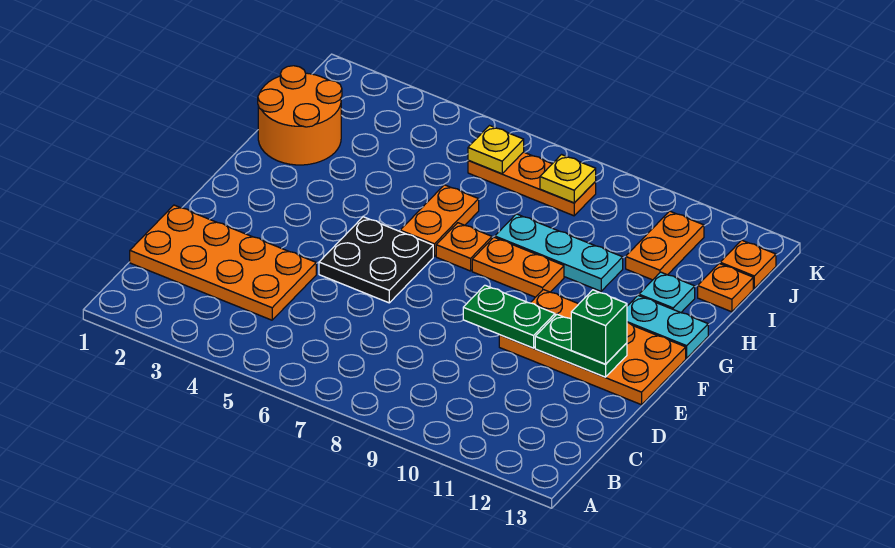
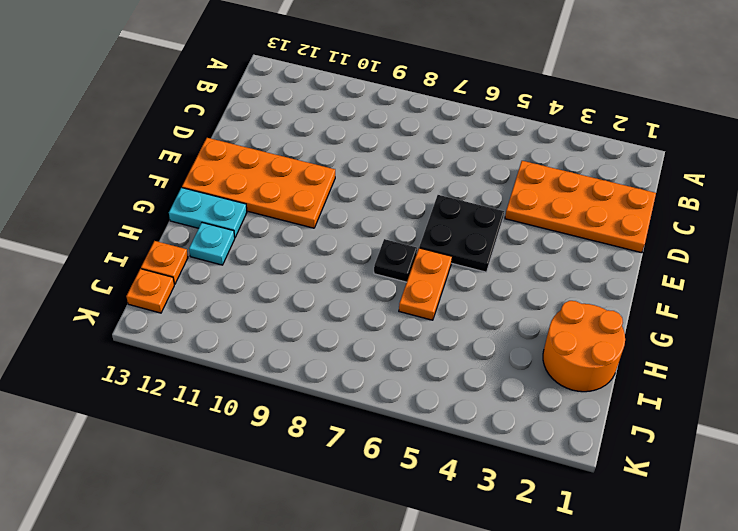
black 1x1 plate [374,239,417,282] -> orange 1x1 plate [436,223,492,271]
none -> orange 1x2 plate [472,237,564,297]
none -> cyan 1x3 plate [495,214,623,291]
none -> orange 1x2 plate [626,211,704,280]

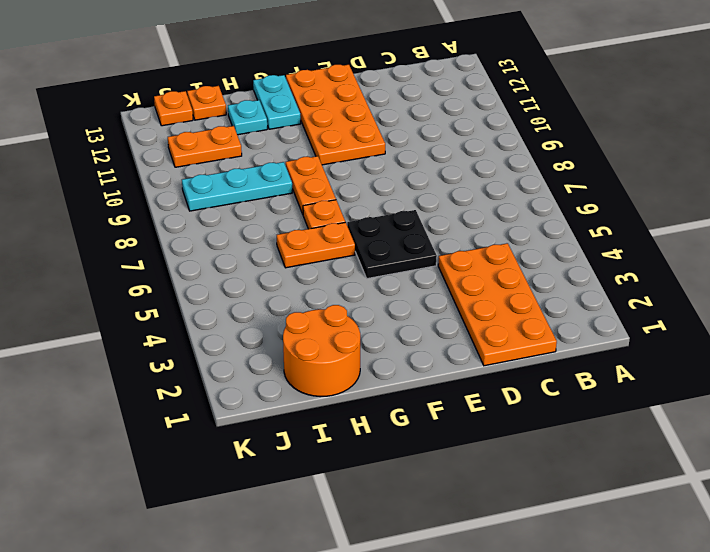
cyan 1x3 plate [182,162,292,211] -> cyan 1x3 plate turned to [495,214,623,291]
none -> orange 1x3 plate [468,152,596,216]
none -> green 1x2 plate [463,285,555,348]
none -> green 1x2 plate [535,314,627,377]

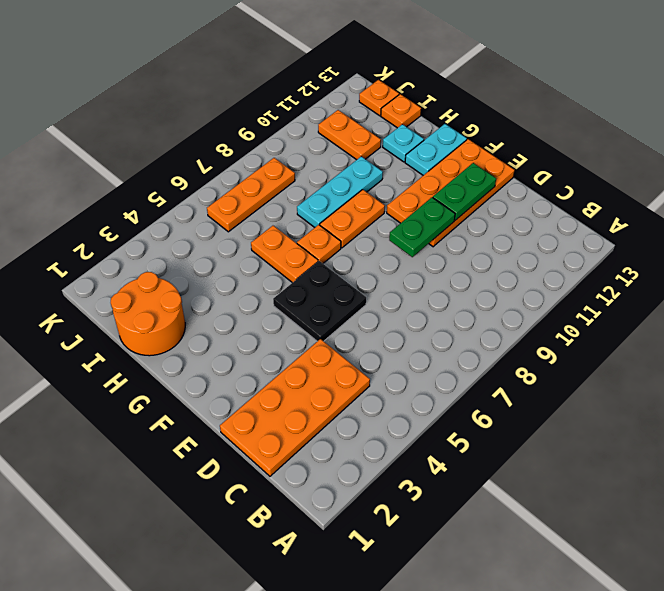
none -> yellow 1x1 plate [468,126,524,174]
none -> yellow 1x1 plate [540,155,596,203]
none -> green 1x1 brick [571,290,627,364]

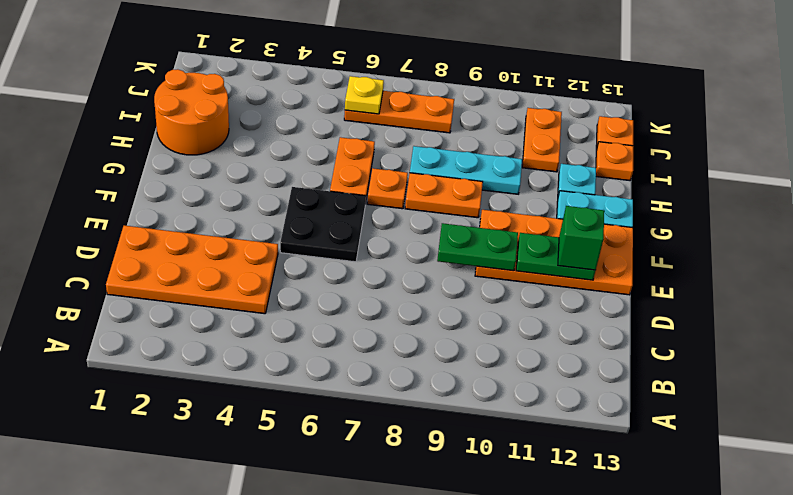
none -> yellow 1x1 plate [540,155,596,203]

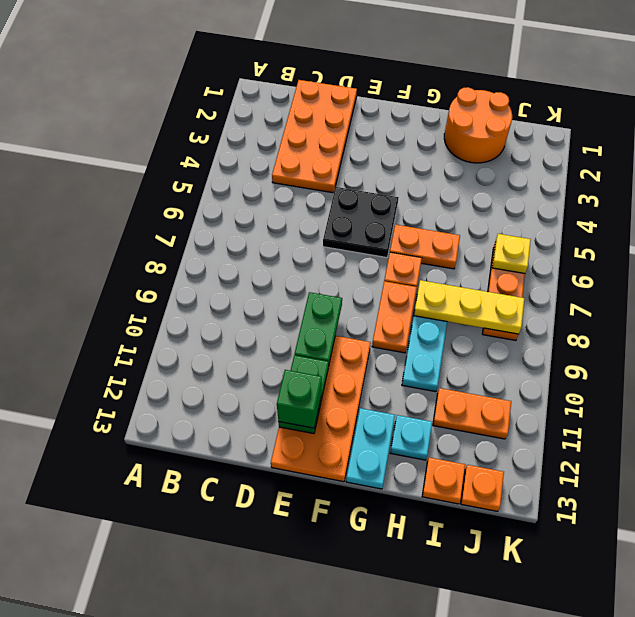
yellow 1x3 plate [414,280,524,334] -> yellow 1x1 plate [540,155,596,203]

